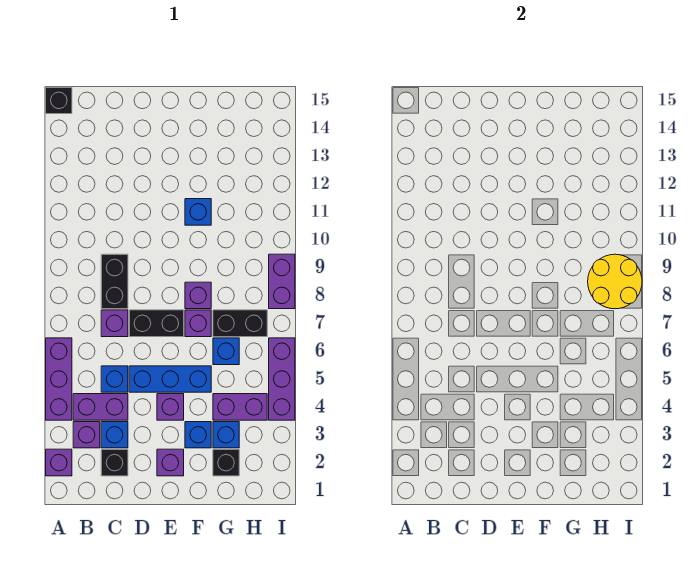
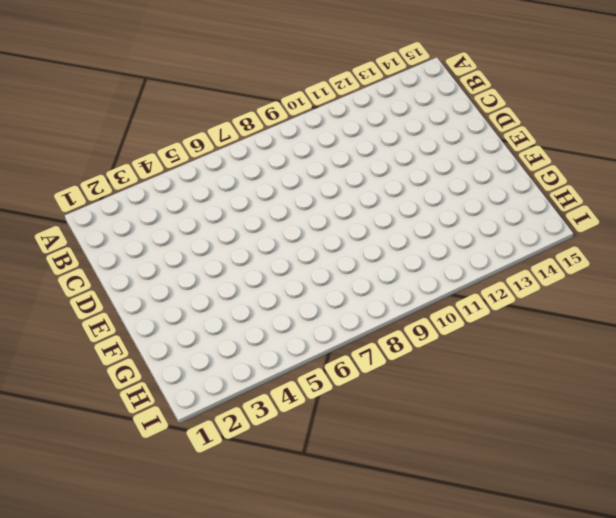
none -> purple 1x1 brick [46,449,72,476]
none -> purple 1x3 brick [46,338,72,420]
none -> black 1x1 brick [46,87,72,114]

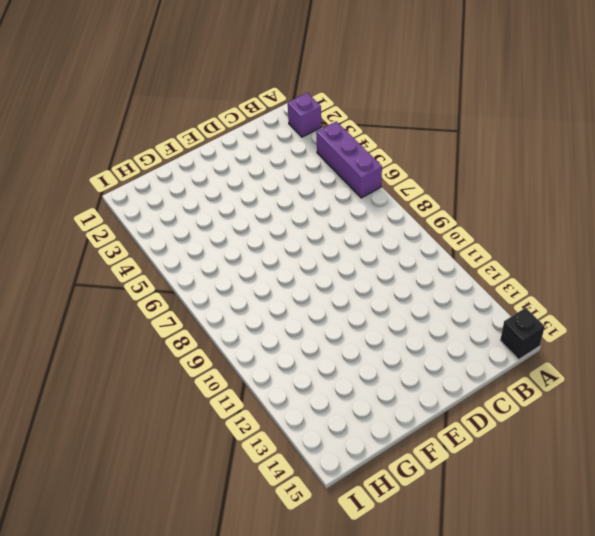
none -> purple 1x1 brick [73,422,100,448]
none -> purple 1x2 brick [73,394,128,420]
none -> black 1x1 brick [101,449,128,476]

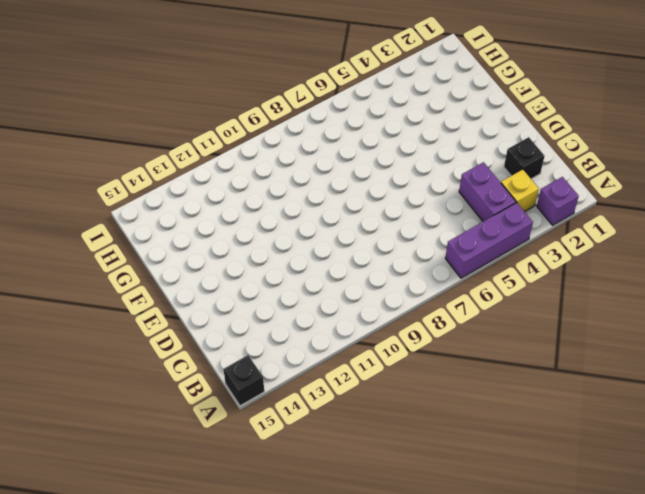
yellow 1x1 brick [501,170,539,212] -> purple 1x1 brick [73,422,100,448]
none -> blue 1x1 brick [101,422,128,448]
none -> blue 1x1 brick [101,366,128,392]
none -> purple 1x1 brick [101,310,128,337]

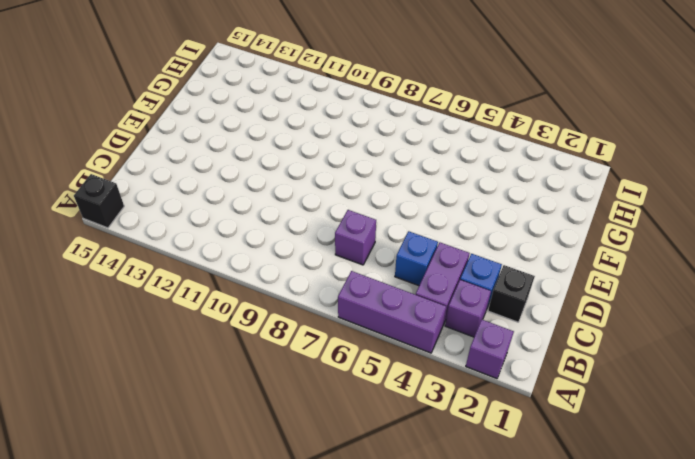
none -> black 1x2 brick [101,254,128,309]
none -> blue 1x3 brick [129,366,211,392]
none -> black 1x2 brick [129,310,184,337]

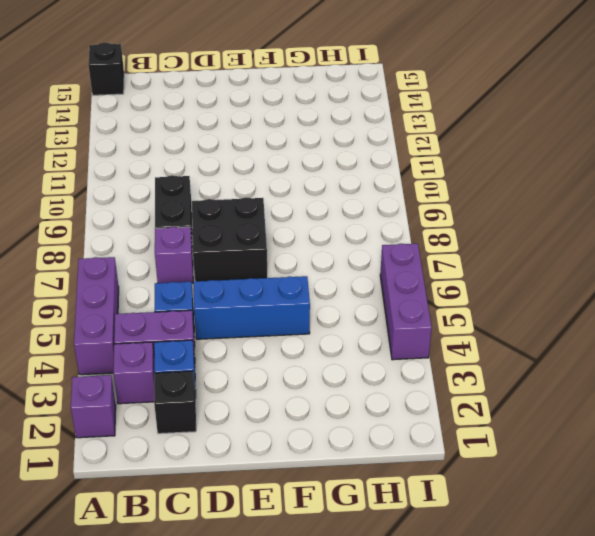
black 2x2 brick [192,197,268,281] -> black 1x2 brick [129,310,184,337]
none -> purple 1x1 brick [157,449,184,476]
none -> purple 1x1 brick [157,394,184,420]
none -> blue 1x1 brick [185,422,211,448]

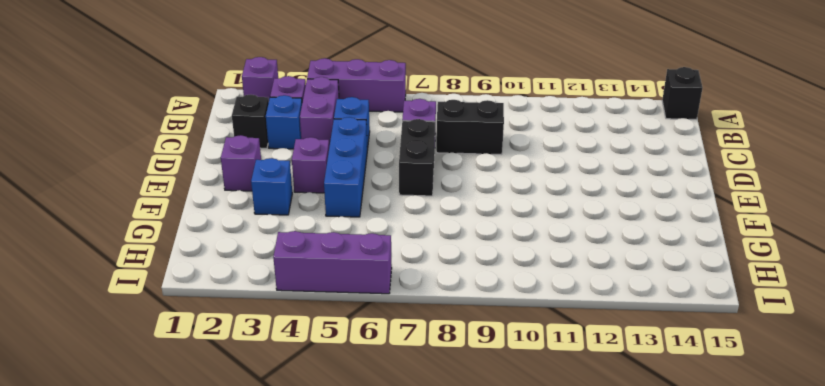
none -> purple 1x1 brick [185,310,211,337]
none -> purple 1x1 brick [185,282,211,309]
none -> blue 1x1 brick [185,199,211,225]

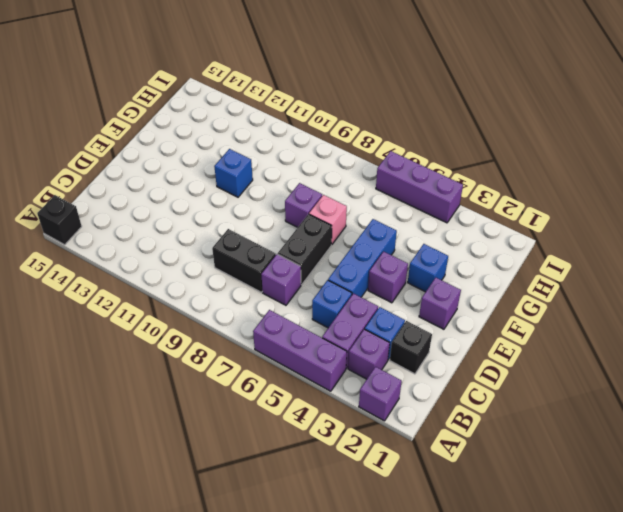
pink 1x1 brick [309,195,347,245] -> purple 1x1 brick [185,310,211,337]
none -> black 1x1 brick [213,449,239,476]
none -> blue 1x1 brick [213,422,239,448]
none -> purple 1x2 brick [213,394,267,420]

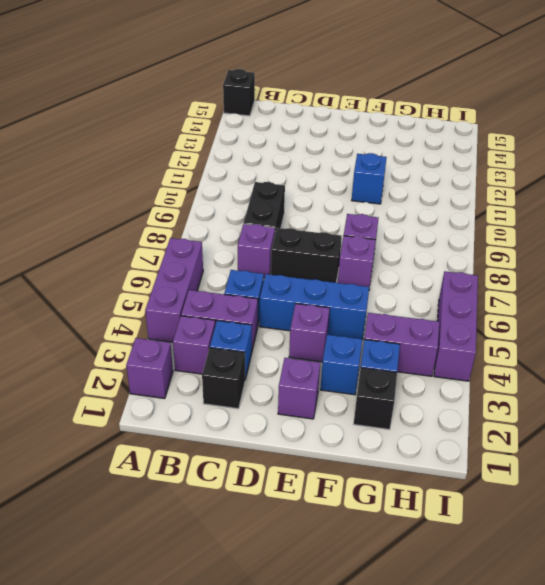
none -> blue 1x1 brick [213,338,239,365]
none -> black 1x2 brick [213,310,267,337]
none -> purple 1x2 brick [269,254,295,309]

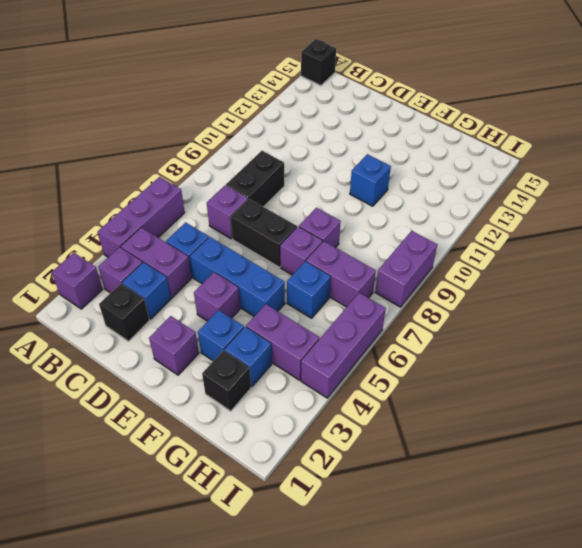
purple 1x2 brick [306,241,376,307] -> black 1x2 brick [213,310,267,337]
none -> yellow 2x2 round brick [588,254,642,309]

